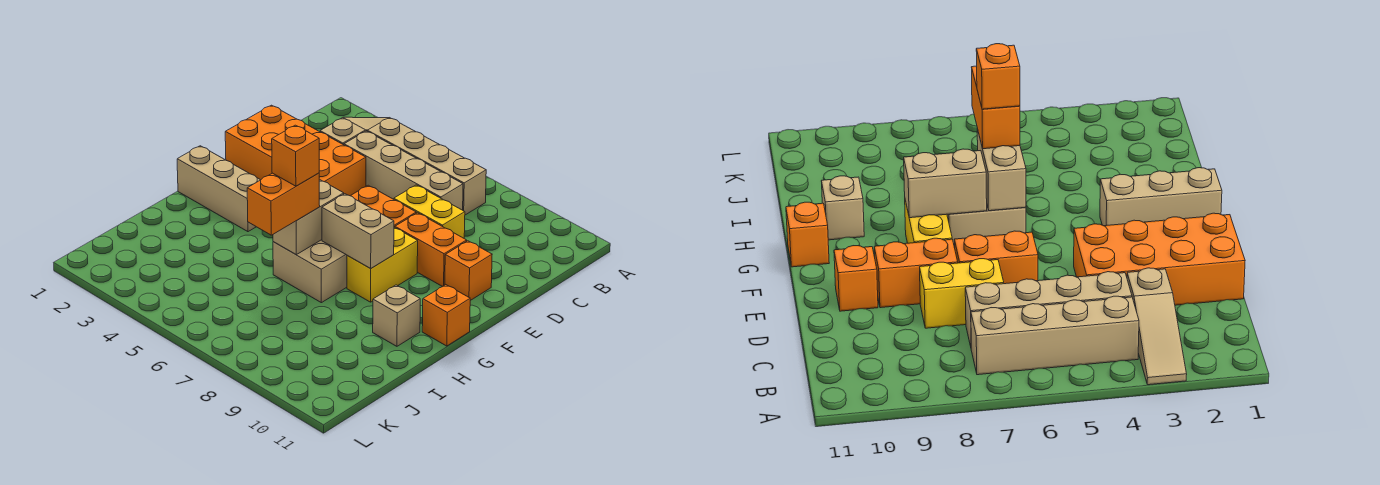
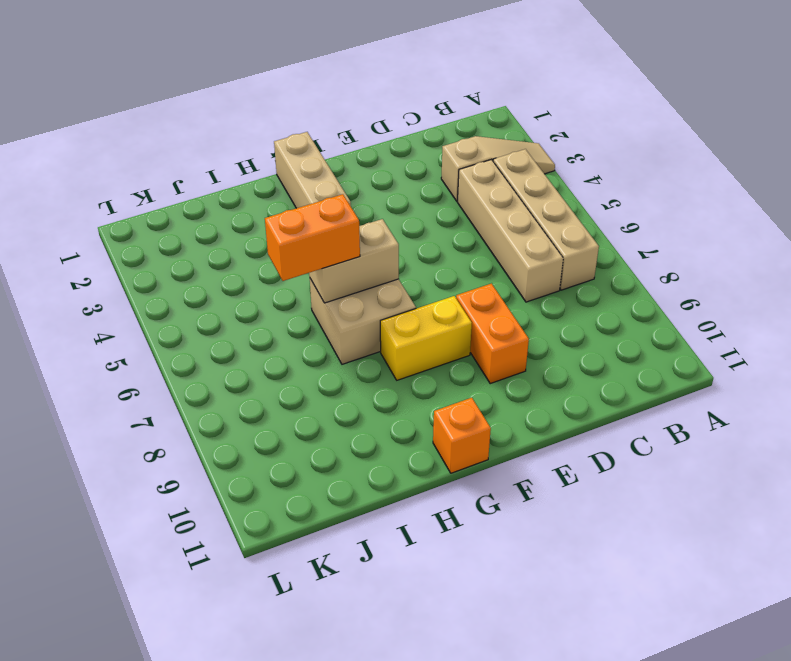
none -> orange 2x4 brick [225,105,366,196]
none -> yellow 1x2 brick [394,185,465,238]
none -> orange 1x2 brick [351,185,416,227]

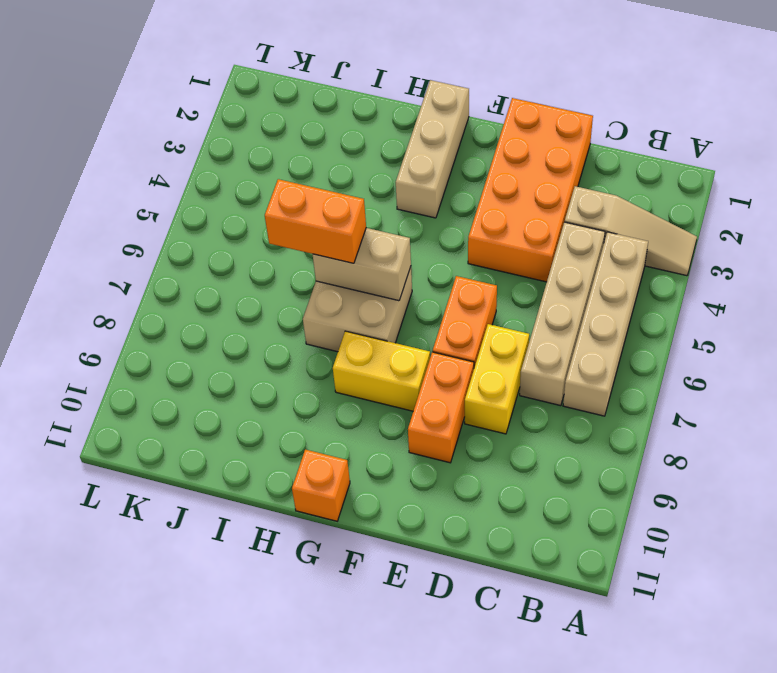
none -> orange 1x1 brick [445,241,492,301]
none -> tan 1x1 brick [373,285,420,346]
none -> tan 1x2 brick [322,194,394,269]

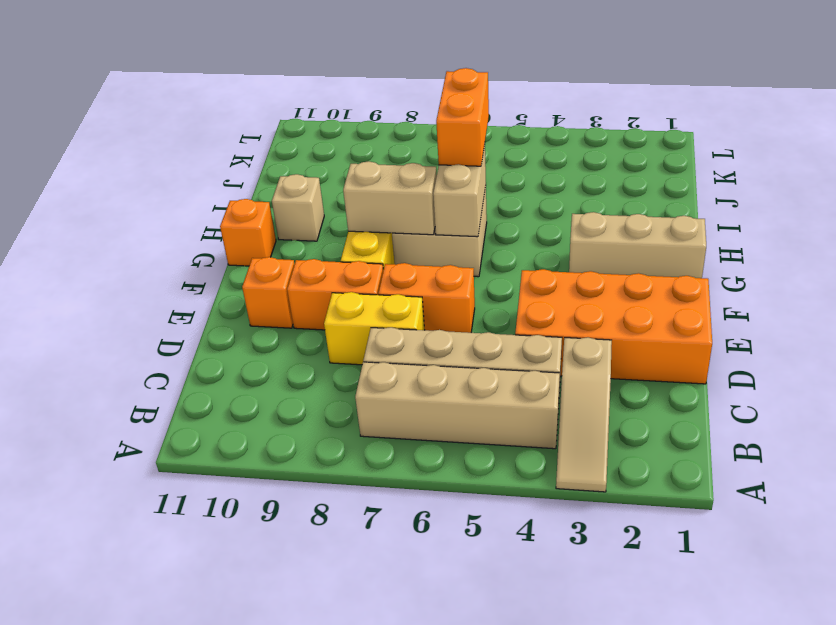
none -> orange 1x1 brick [272,125,319,186]

